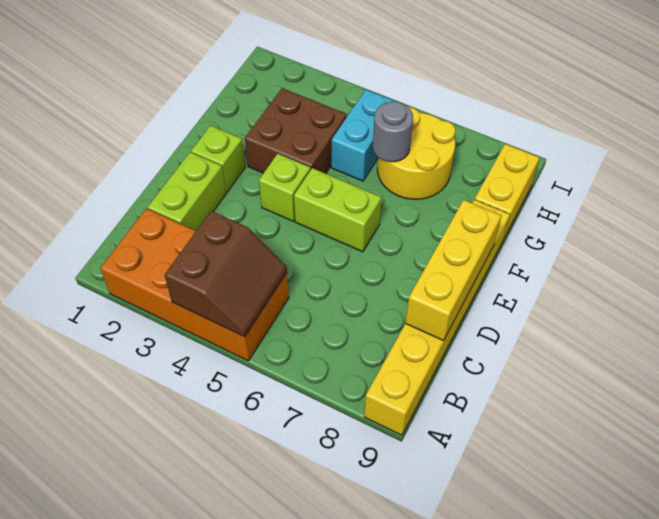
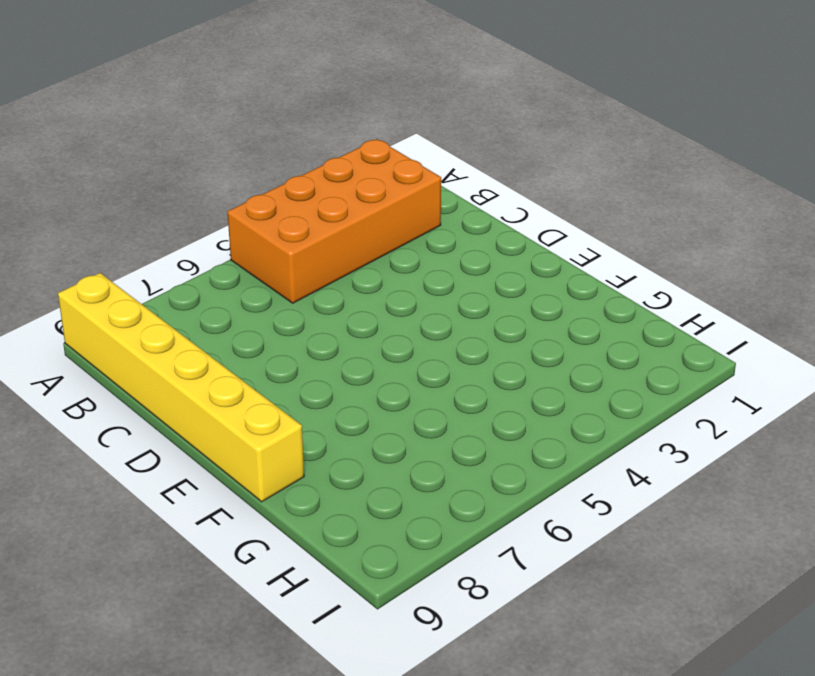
none -> lime 1x2 brick [148,152,226,231]
none -> lime 1x1 brick [191,126,245,192]
none -> lime 1x1 brick [259,154,311,221]

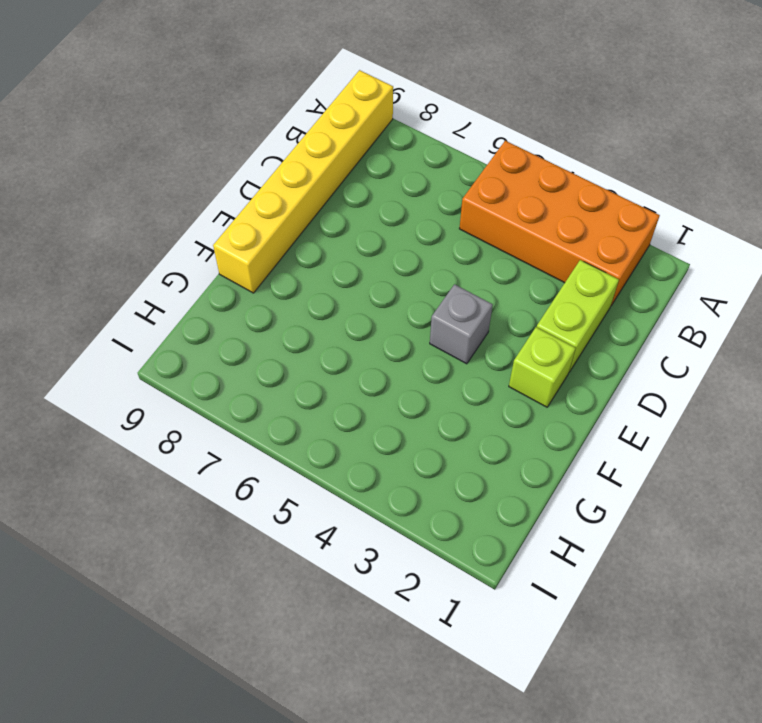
grey 1x1 brick [430,284,493,364] -> lime 1x1 brick [259,154,311,221]
none -> lime 1x2 brick [294,168,382,252]
none -> brown 2x2 brick [245,88,347,174]
none -> cyan 1x2 brick [331,90,397,181]

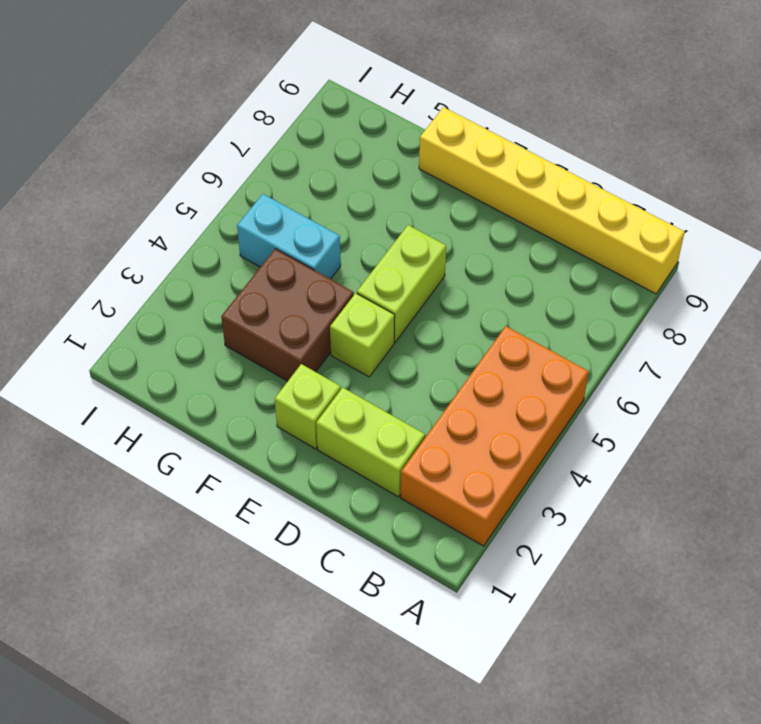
none -> yellow 2x2 round brick [377,107,456,199]
none -> yellow 1x2 brick [475,144,540,240]
none -> brown 2x2 slope [165,211,287,337]

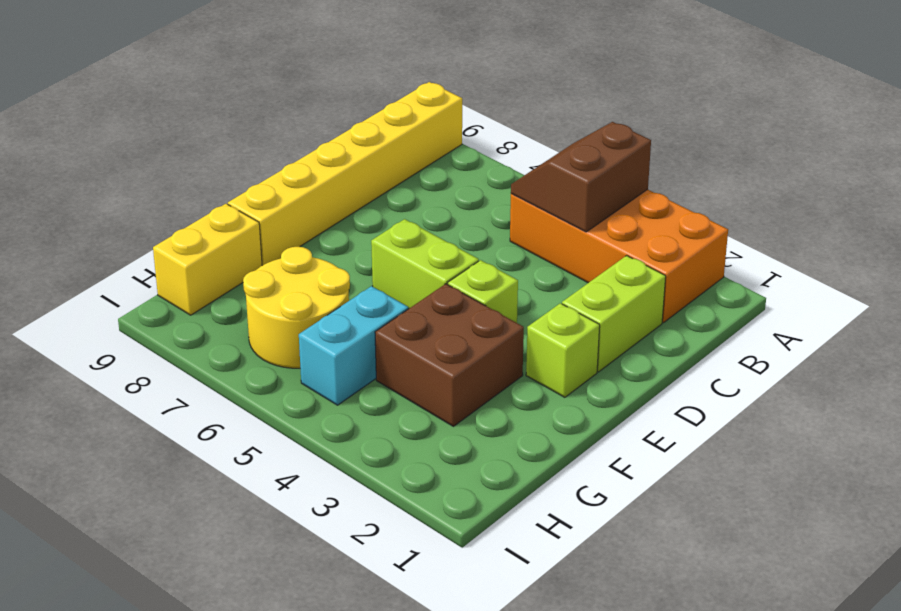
none -> yellow 1x3 brick [405,200,502,341]
none -> grey 1x1 round brick [373,101,413,162]

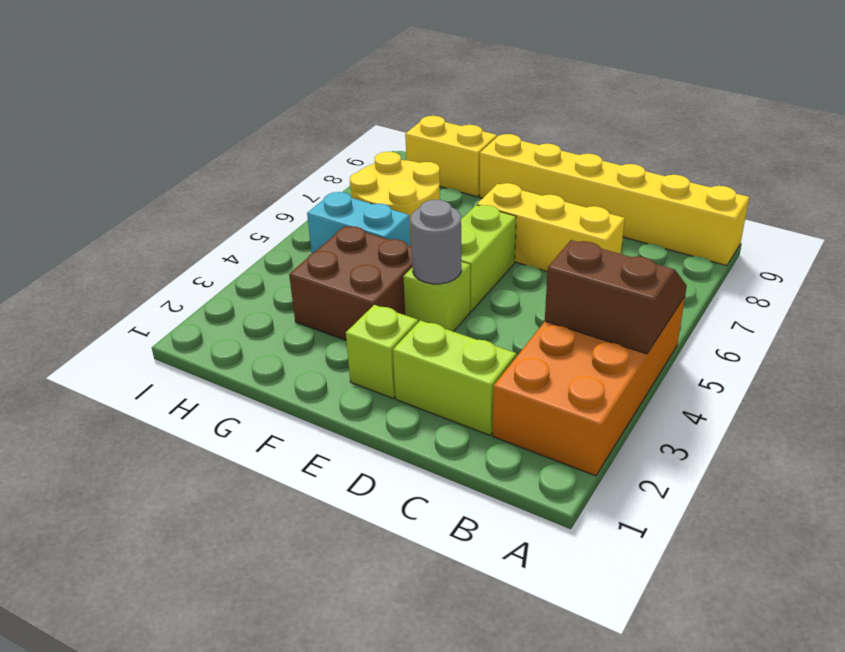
yellow 1x3 brick [477,183,625,271] -> yellow 1x3 brick moved to [405,200,502,341]
grey 1x1 round brick [411,200,461,284] -> grey 1x1 round brick moved to [373,101,413,162]

